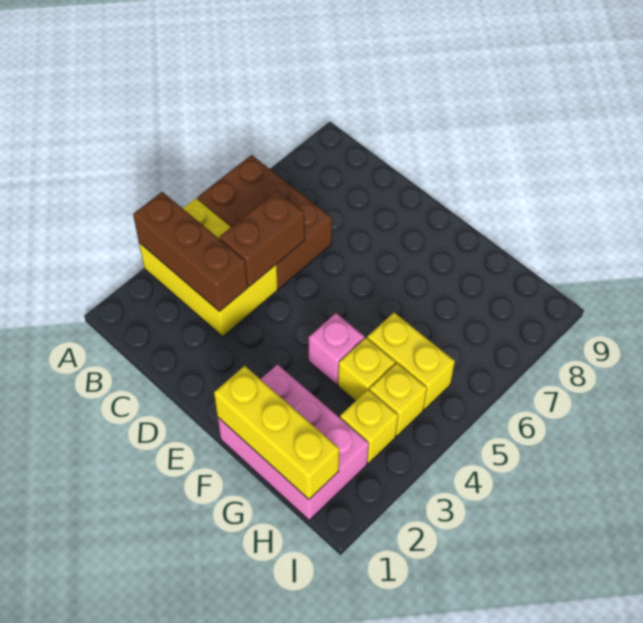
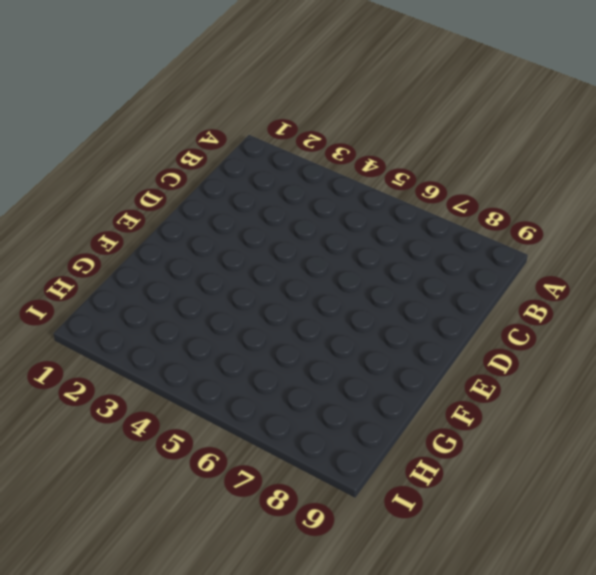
none -> yellow 2x3 brick [139,198,278,336]
none -> brown 2x3 brick [197,155,332,289]

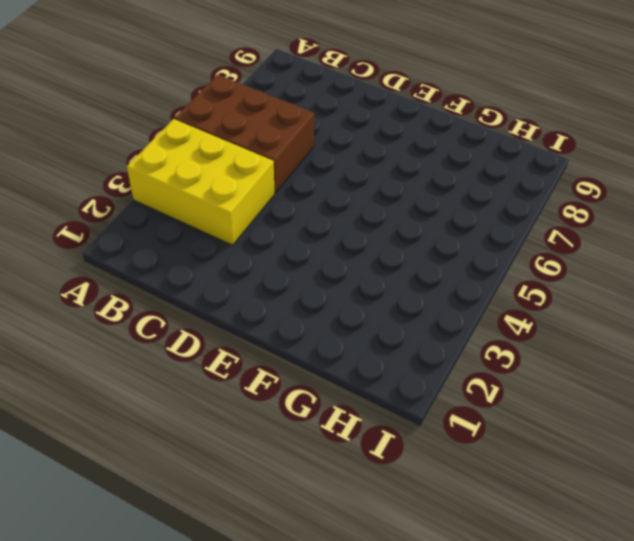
none -> pink 2x3 brick [218,364,369,520]
none -> pink 1x1 brick [309,313,365,385]

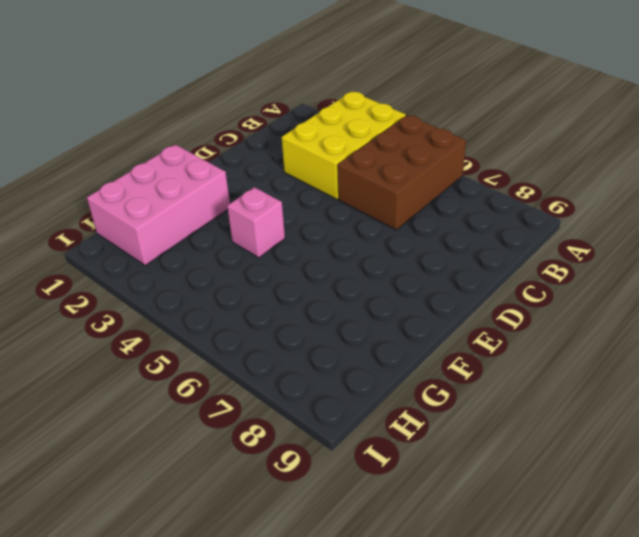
none -> yellow 1x1 brick [338,338,395,401]
none -> yellow 1x2 brick [367,313,455,409]

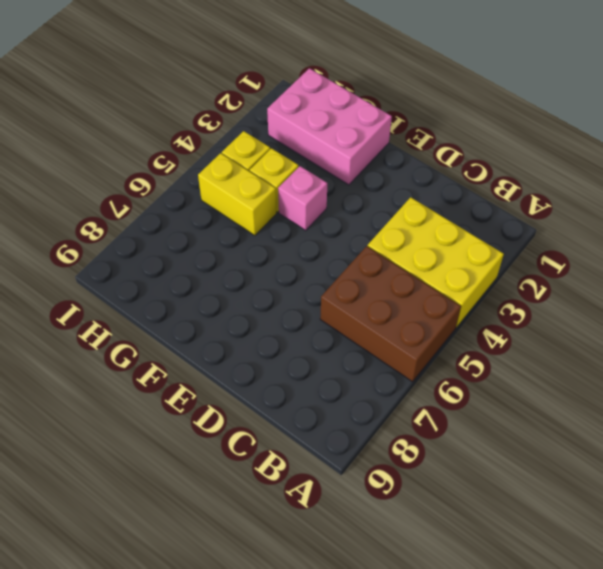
none -> yellow 1x1 brick [340,390,398,463]
none -> brown 1x3 brick [133,192,248,311]

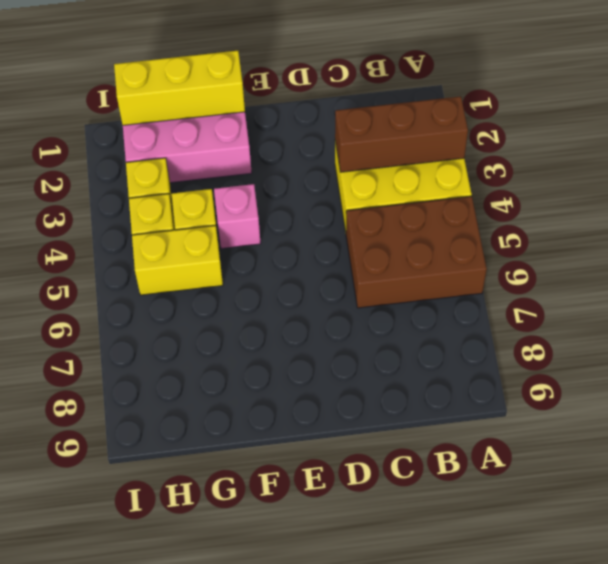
none -> brown 1x2 brick [219,191,305,287]

